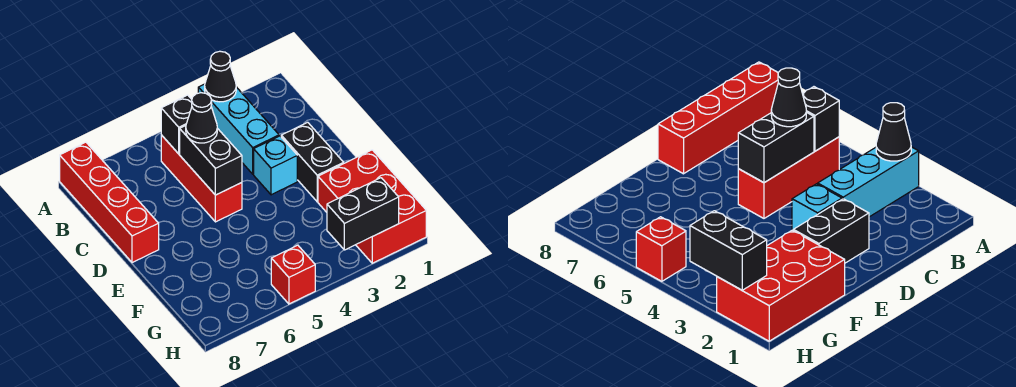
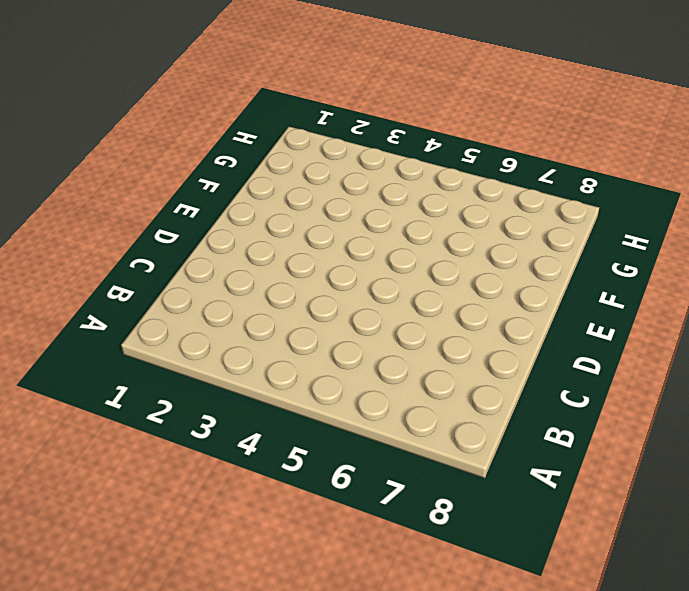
none -> cyan 1x3 brick [198,84,279,174]
none -> red 1x4 brick [60,142,159,263]
none -> red 1x3 brick [161,135,242,222]

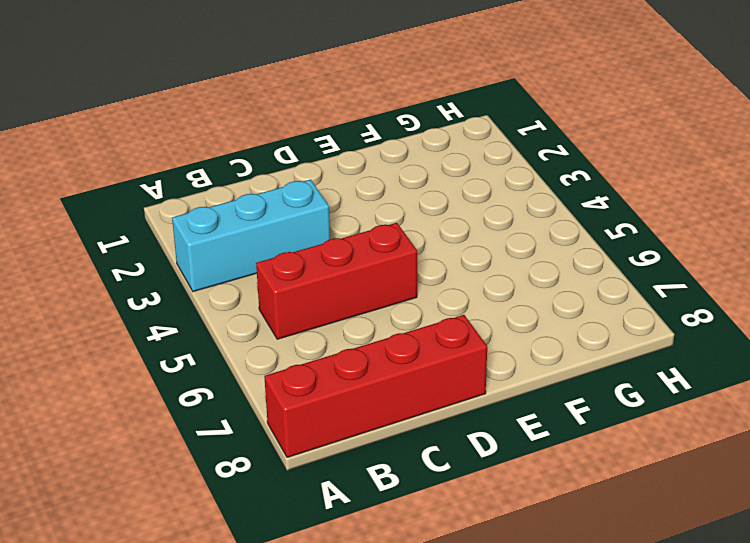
none -> black 1x2 brick [281,122,344,202]
none -> cyan 1x1 brick [254,136,297,195]
none -> red 2x3 brick [318,150,426,263]

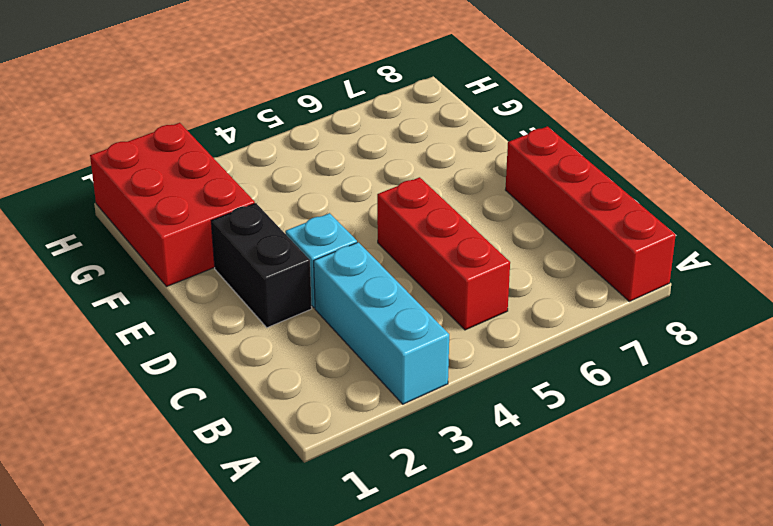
none -> red 1x1 brick [271,245,315,304]
none -> black 1x1 cone [205,51,236,102]
none -> black 1x1 brick [161,95,192,154]

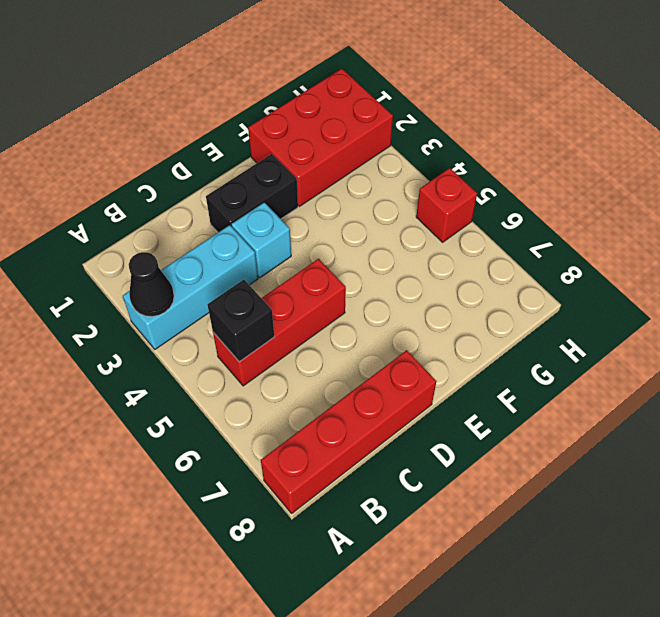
none -> black 1x2 brick [180,126,242,195]
none -> black 1x2 brick [327,178,399,250]
none -> black 1x1 cone [186,93,217,143]

